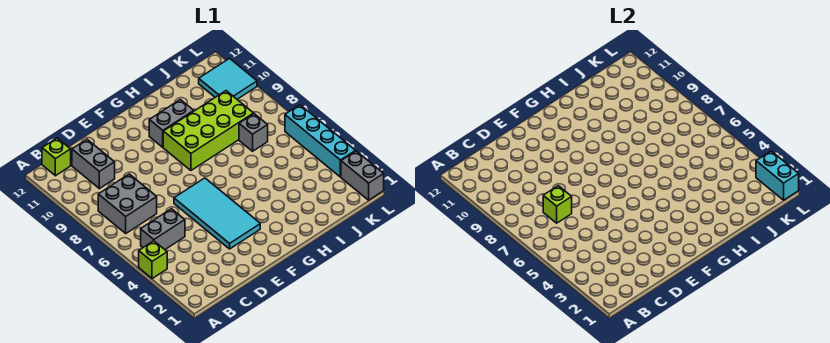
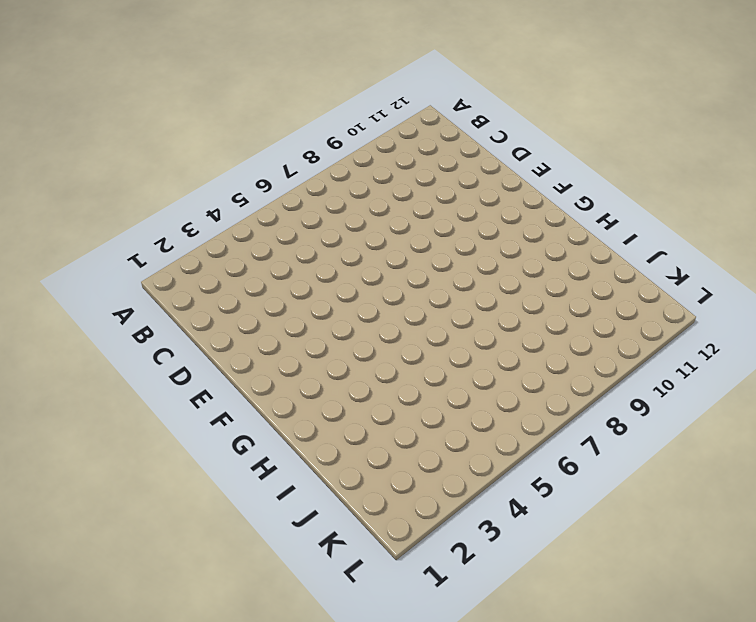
none -> lime 1x1 brick [139,241,167,279]
none -> grey 1x2 brick [141,209,185,250]
none -> grey 2x2 brick [98,174,157,233]

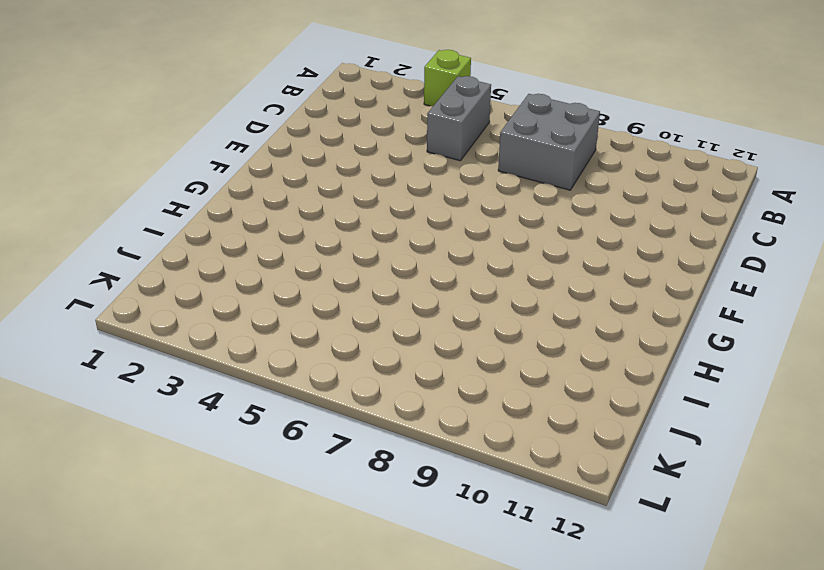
none -> lime 1x1 brick [42,138,71,176]
none -> grey 1x2 brick [72,140,115,189]
none -> cyan 2x4 tile [174,178,260,249]

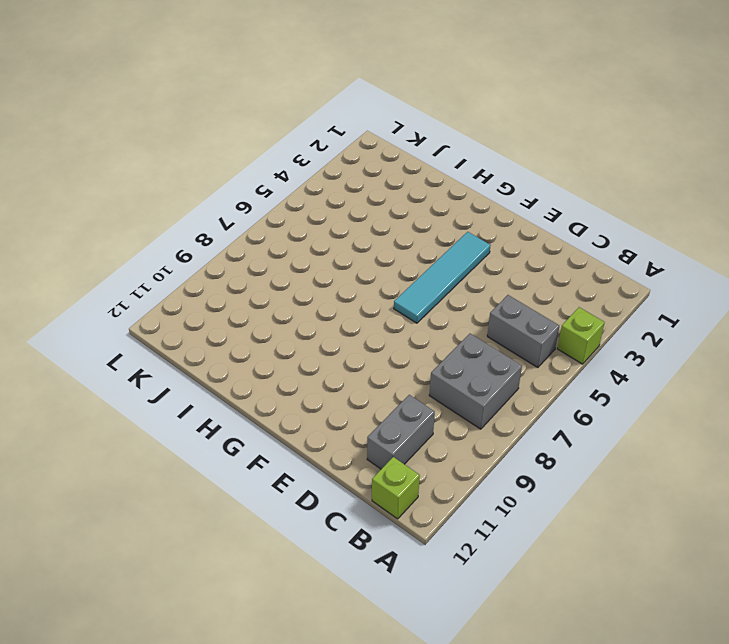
cyan 1x4 tile [394,232,491,323] -> cyan 2x4 tile [174,178,260,249]
none -> lime 2x4 brick [163,91,254,170]
none -> grey 1x2 brick [149,100,194,147]
none -> grey 1x1 brick [239,114,268,151]

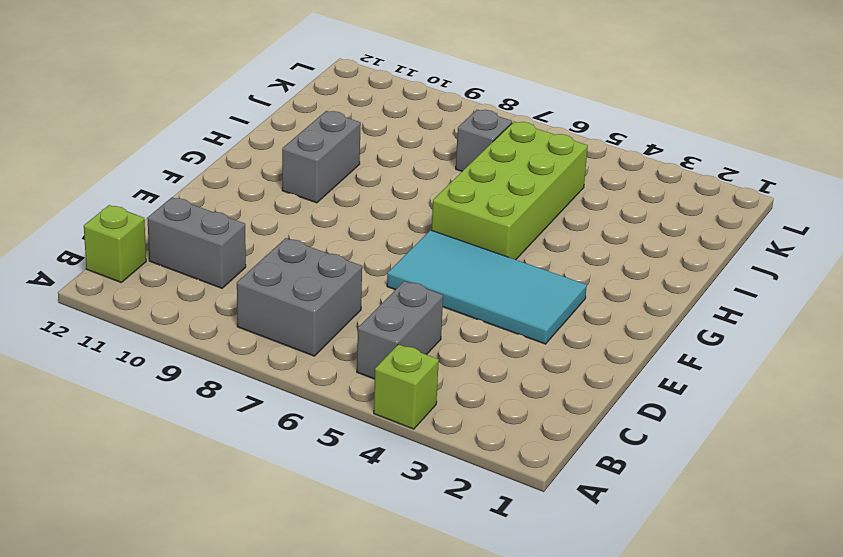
lime 2x4 brick [432,122,588,260] -> lime 2x4 brick moved to [163,91,254,170]
none -> cyan 2x2 tile [199,58,257,99]
none -> grey 1x2 brick [341,151,384,200]
none -> cyan 1x4 brick [285,105,355,177]

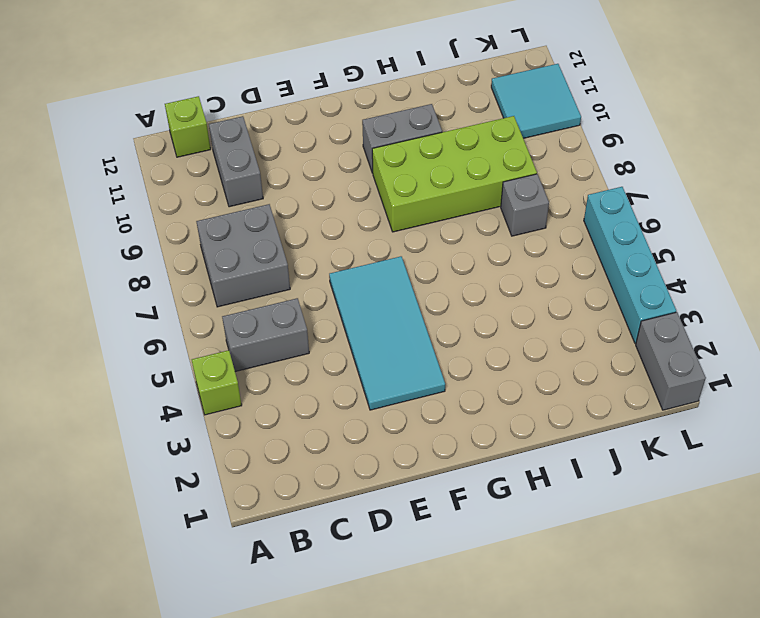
none -> lime 1x1 brick [543,186,572,223]
none -> cyan 1x2 brick [756,151,799,200]

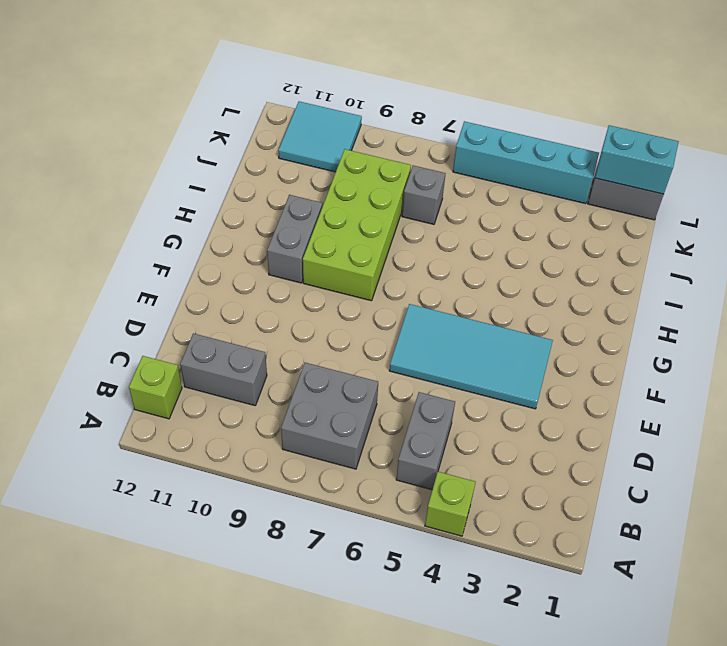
none -> lime 1x1 brick [543,186,572,223]

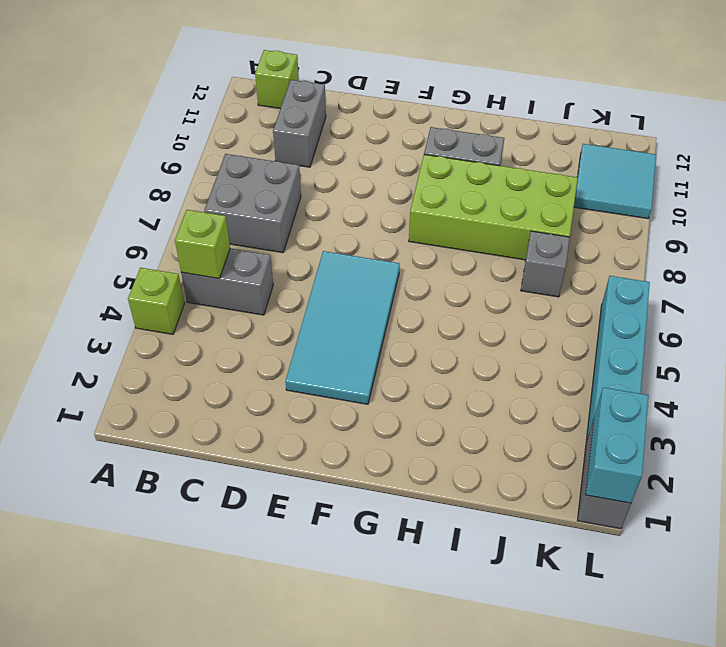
lime 1x1 brick [175,210,230,278] -> lime 1x1 brick moved to [543,186,572,223]

